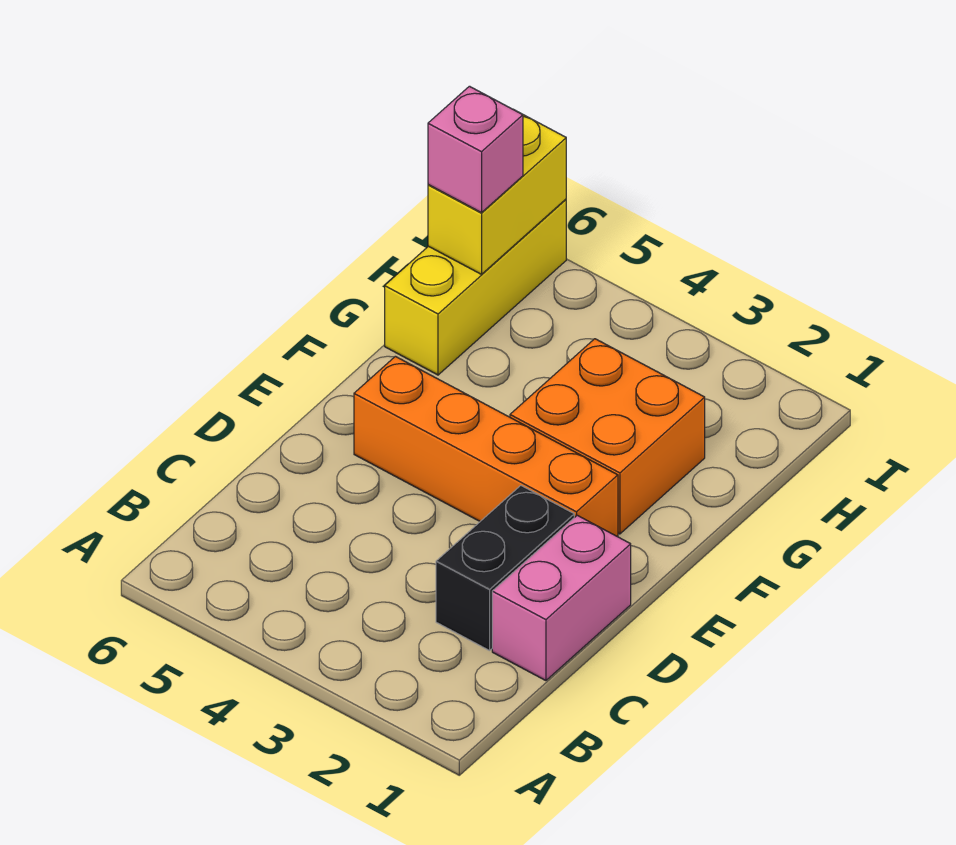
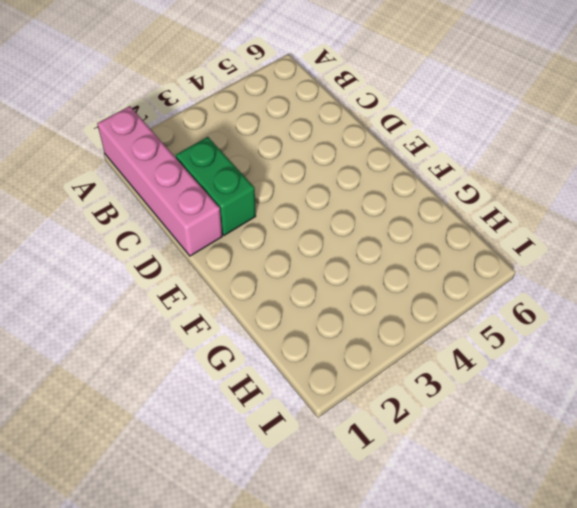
pink 1x4 brick [97,106,222,256] -> pink 1x2 brick [492,515,631,681]
green 1x2 brick [176,137,256,235] -> black 1x2 brick [436,486,574,651]
none -> orange 1x4 brick [354,356,618,536]
none -> orange 2x2 brick [510,339,705,534]

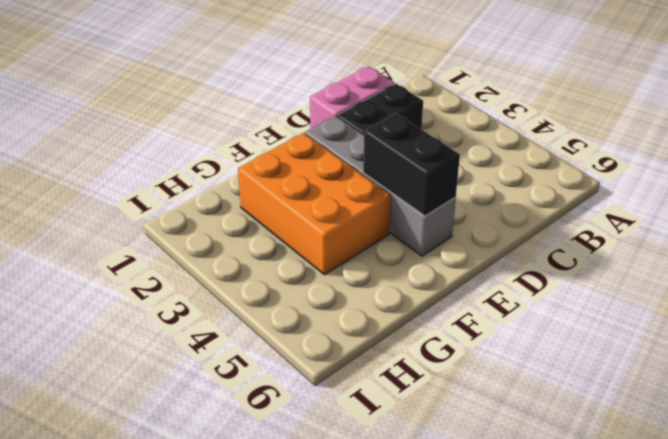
grey 1x4 brick [305,116,456,256] -> orange 1x4 brick [354,356,618,536]
black 1x2 brick [363,113,460,216] -> none
orange 2x3 brick [238,133,391,275] -> orange 2x2 brick [510,339,705,534]
none -> yellow 1x3 brick [385,199,566,375]
none -> yellow 1x2 brick [428,114,566,274]

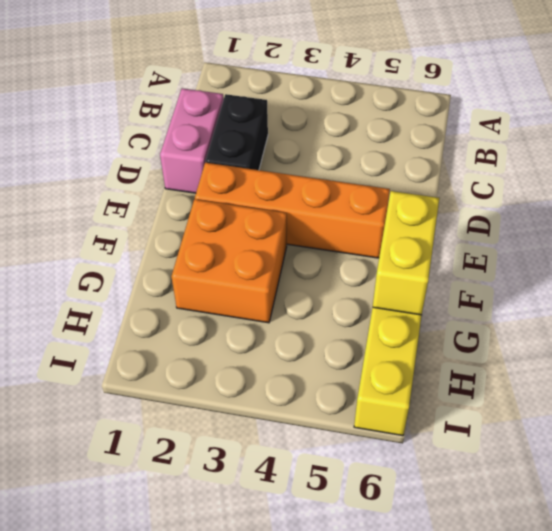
yellow 1x2 brick [373,191,439,315] -> yellow 1x2 brick moved to [428,114,566,274]
none -> pink 1x1 brick [428,86,523,213]

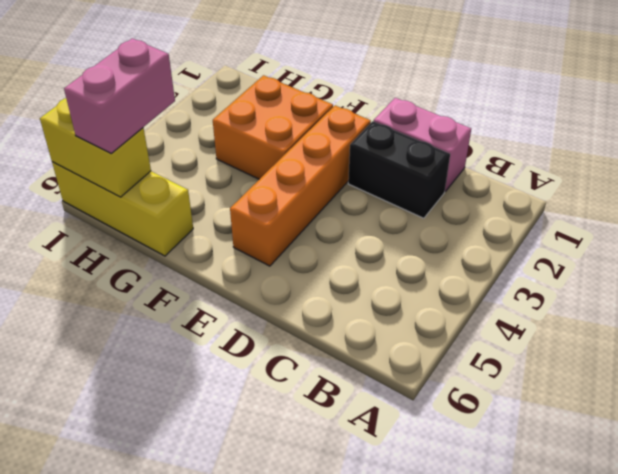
pink 1x2 brick [64,38,175,153] -> pink 1x1 brick [428,86,523,213]

